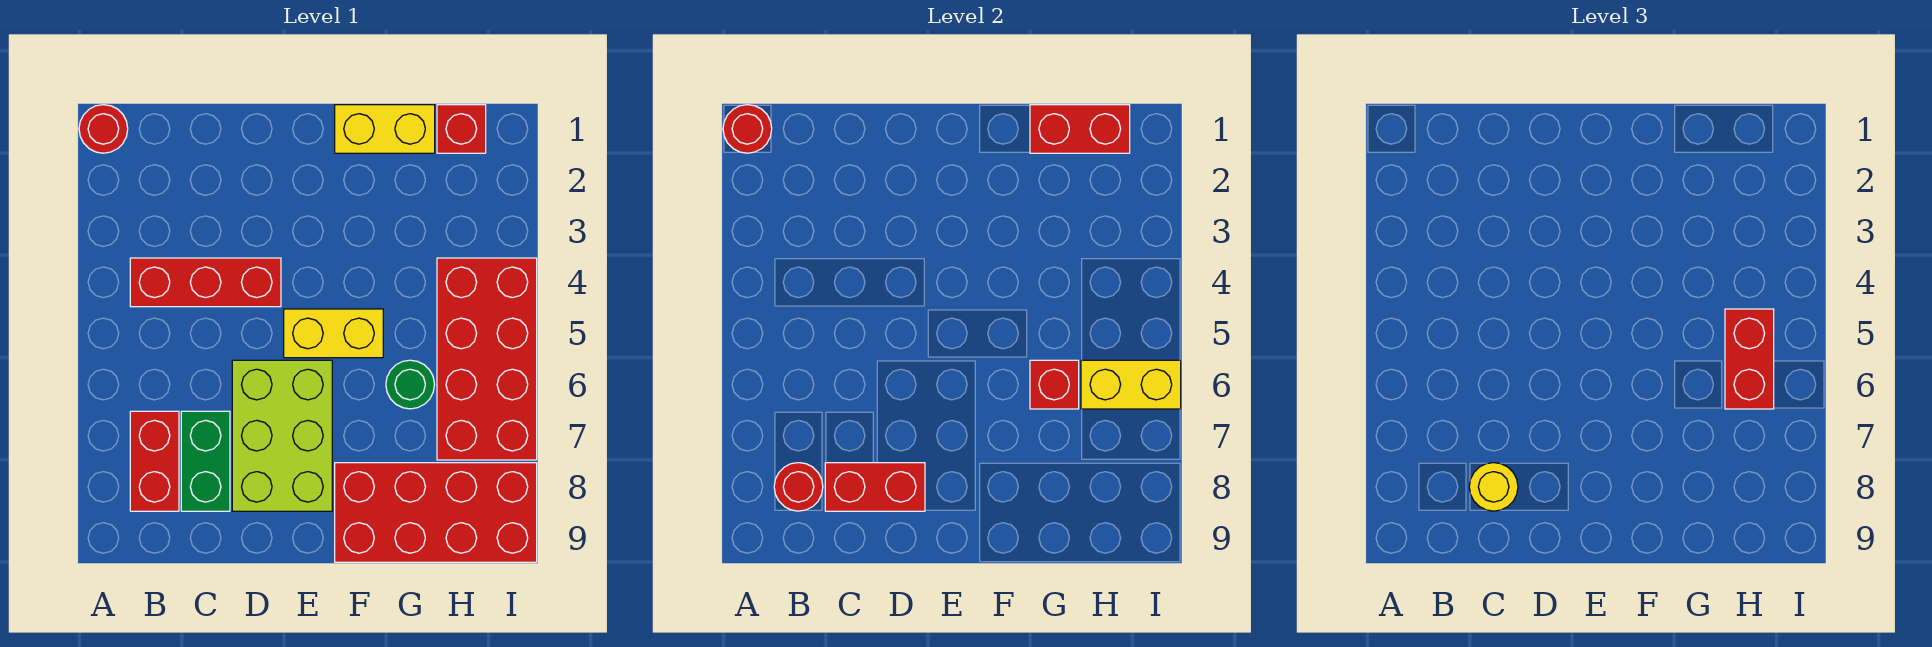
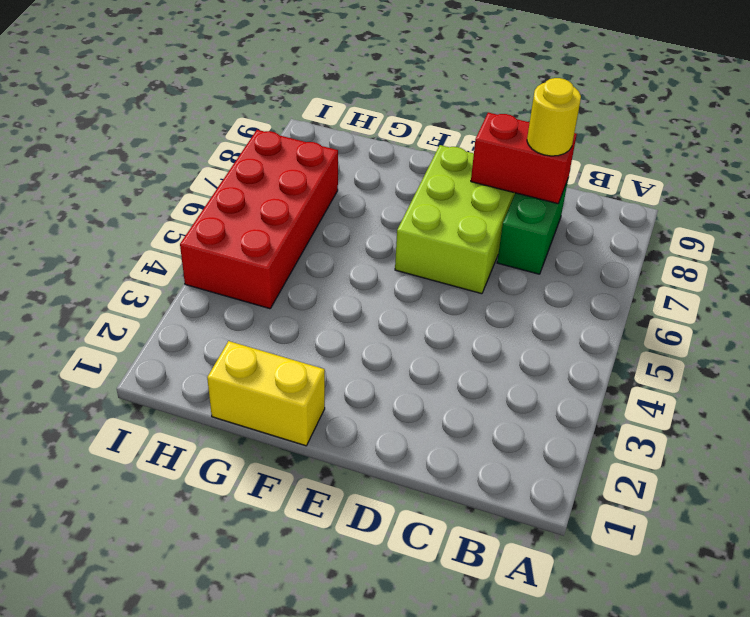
none -> red 1x1 round brick [79,105,128,153]
none -> red 1x3 brick [130,258,281,307]
none -> red 1x2 brick [130,411,179,511]

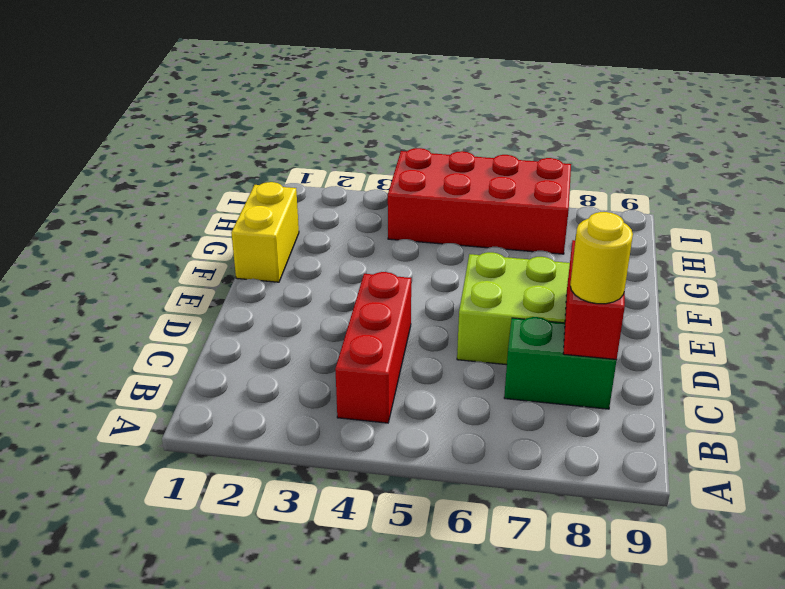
none -> red 1x1 round brick [79,105,128,153]
none -> red 1x2 brick [130,411,179,511]
none -> yellow 1x2 brick [284,309,383,358]

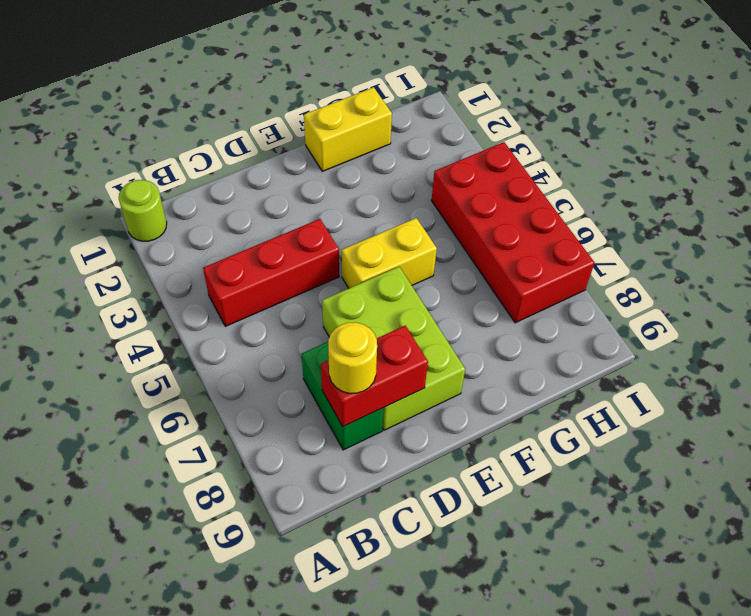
lime 1x1 round brick [119,180,167,241] -> red 1x1 round brick [79,105,128,153]
none -> red 1x2 brick [130,411,179,511]
none -> red 2x4 brick [335,463,537,562]
none -> green 1x1 round brick [386,360,434,409]

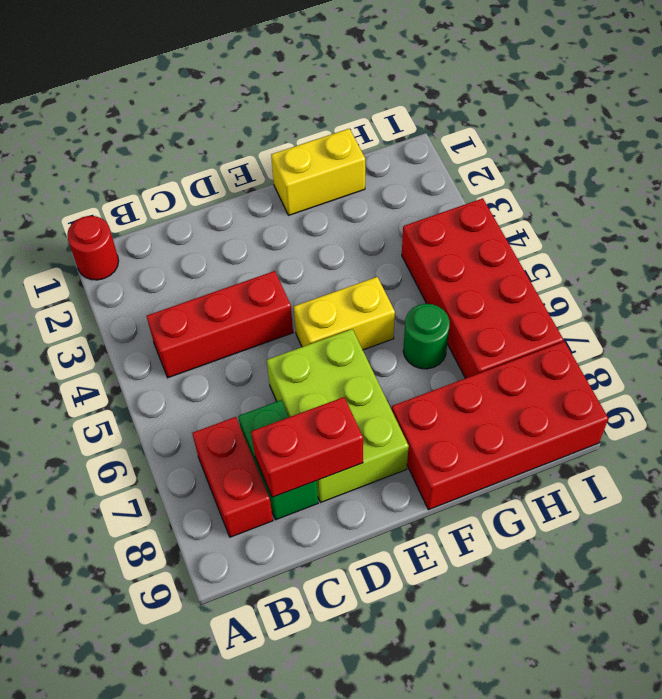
none -> red 1x1 brick [437,105,486,153]
none -> red 1x1 round brick [723,105,772,153]
none -> red 1x1 round brick [774,463,823,511]

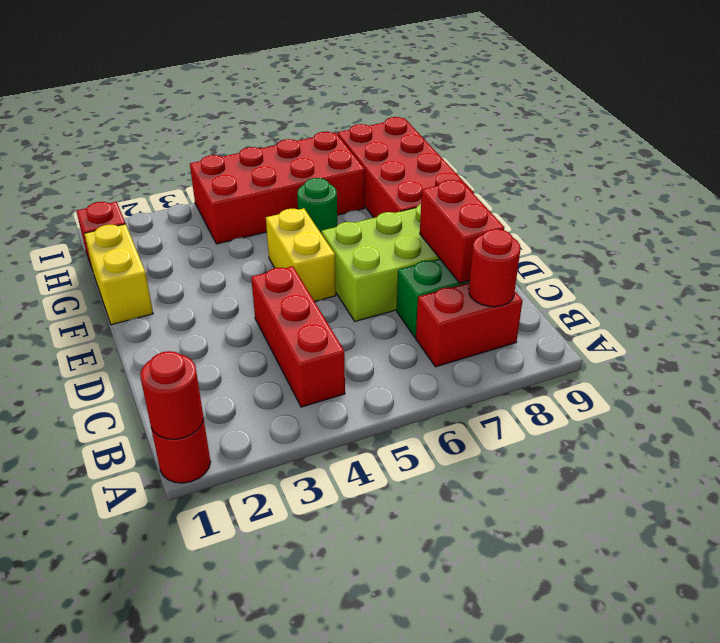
none -> red 1x2 brick [1030,105,1130,153]
none -> red 1x1 brick [1030,360,1079,409]
none -> yellow 1x2 brick [1081,360,1181,409]

